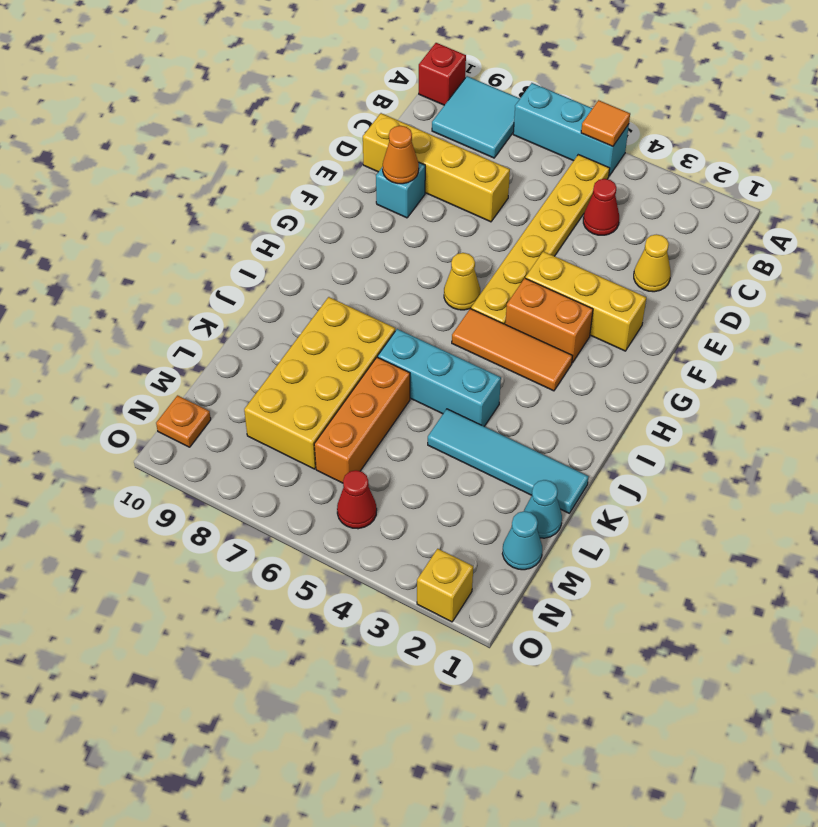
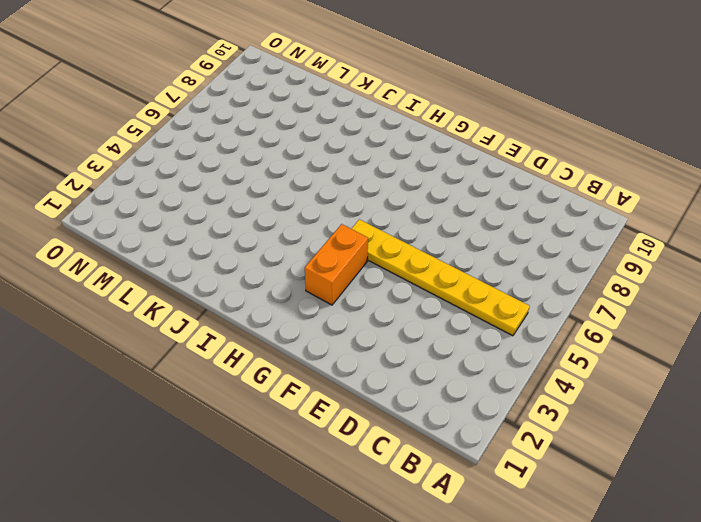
none -> cyan 1x3 brick [513,83,629,176]
none -> cyan 2x2 tile [432,76,520,158]
none -> red 1x1 brick [419,43,466,105]

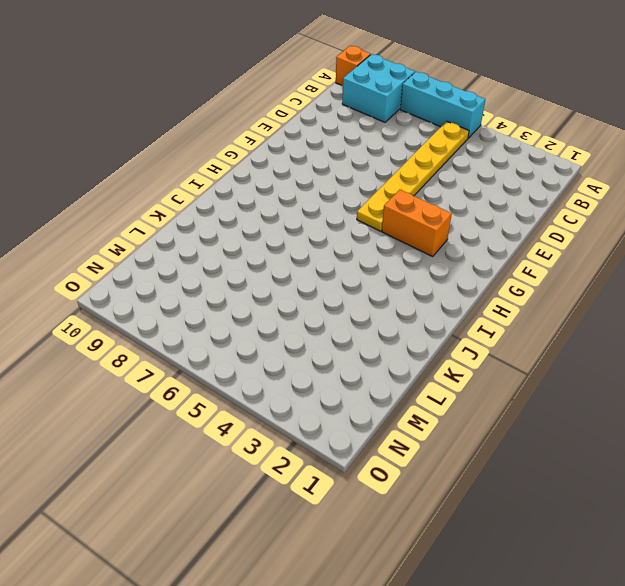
cyan 2x2 brick [342,54,415,122] -> cyan 2x2 tile [432,76,520,158]
orange 1x1 brick [336,46,371,85] -> red 1x1 brick [419,43,466,105]
none -> red 1x1 cone [583,179,619,235]
none -> yellow 1x1 cone [634,234,671,292]
none -> yellow 1x4 brick [363,113,510,222]

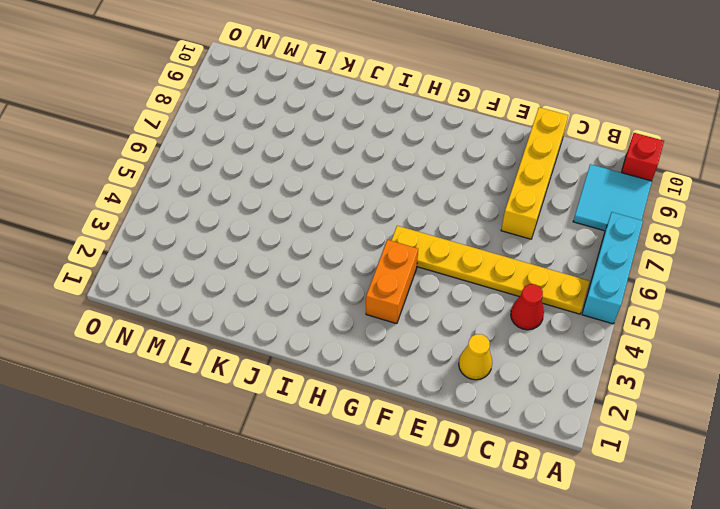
none -> cyan 1x1 brick [376,162,425,218]
none -> yellow 1x3 brick [525,251,646,351]
none -> yellow 1x1 cone [444,253,480,310]

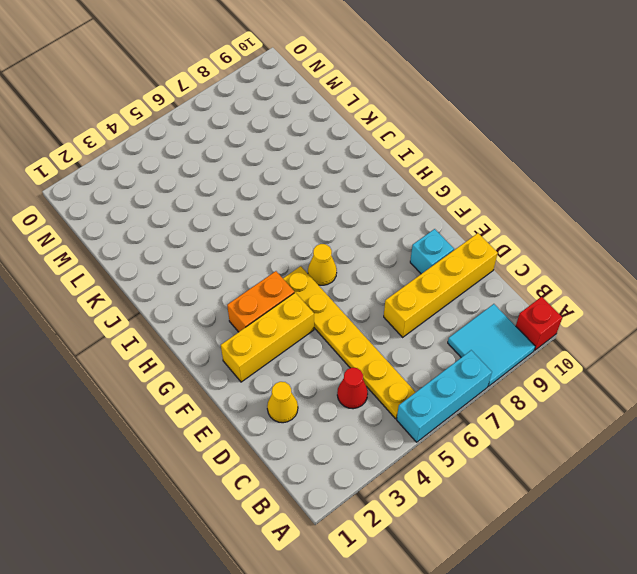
none -> orange 1x3 tile [452,309,572,391]
none -> cyan 1x3 brick [378,329,501,426]
none -> yellow 2x4 brick [244,297,395,469]

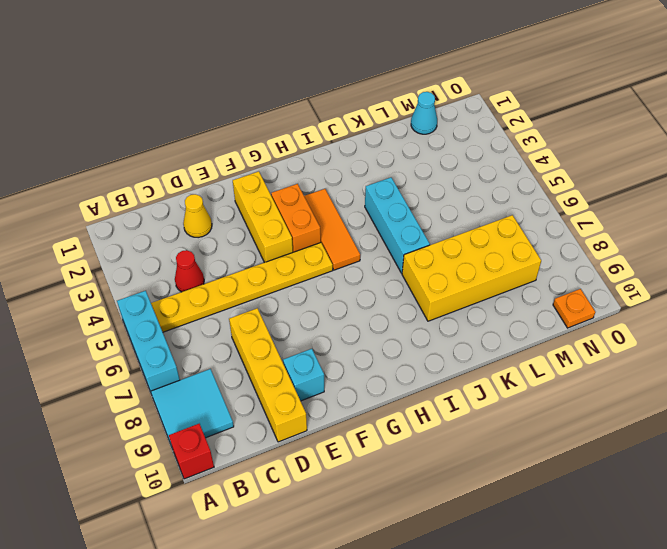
none -> yellow 1x1 cone [444,253,480,310]
none -> cyan 1x4 tile [428,409,589,513]
none -> orange 1x3 brick [314,357,410,483]

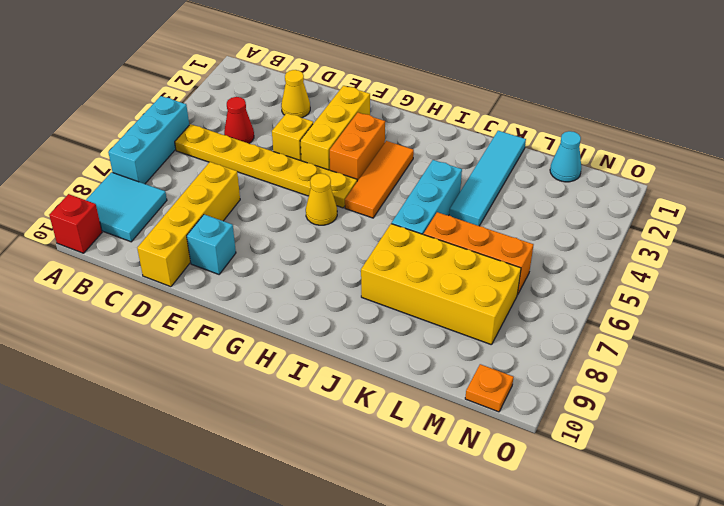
yellow 1x1 brick [272,113,313,161] -> yellow 1x1 brick moved to [417,549,473,622]
none -> cyan 1x1 cone [524,480,562,538]
none -> red 1x1 cone [337,470,377,529]
none -> orange 1x1 tile [581,100,630,147]

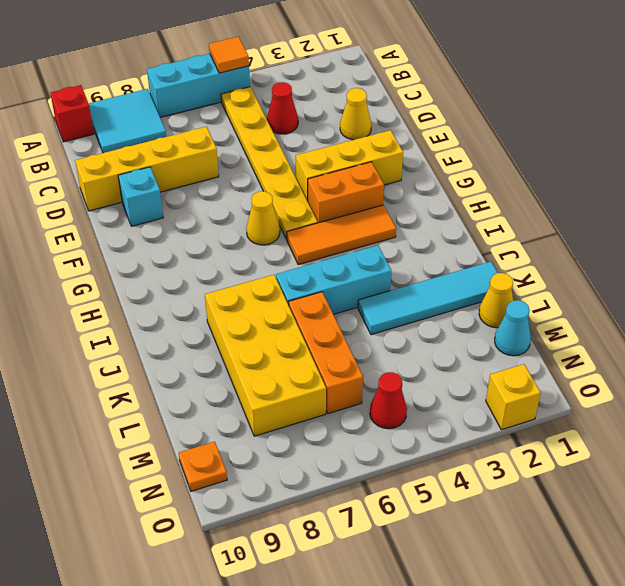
yellow 1x1 cone [479,273,513,328] -> cyan 1x1 cone [524,480,562,538]
none -> orange 1x1 cone [383,126,419,184]

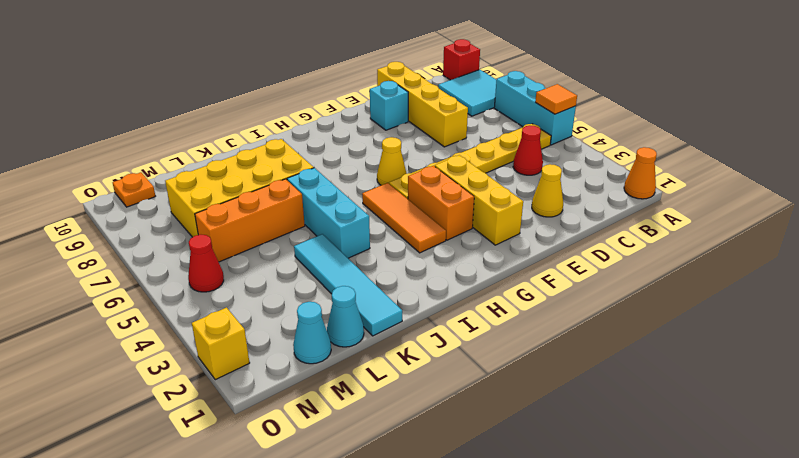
orange 1x1 cone [624,147,657,199] -> orange 1x1 cone moved to [383,126,419,184]

